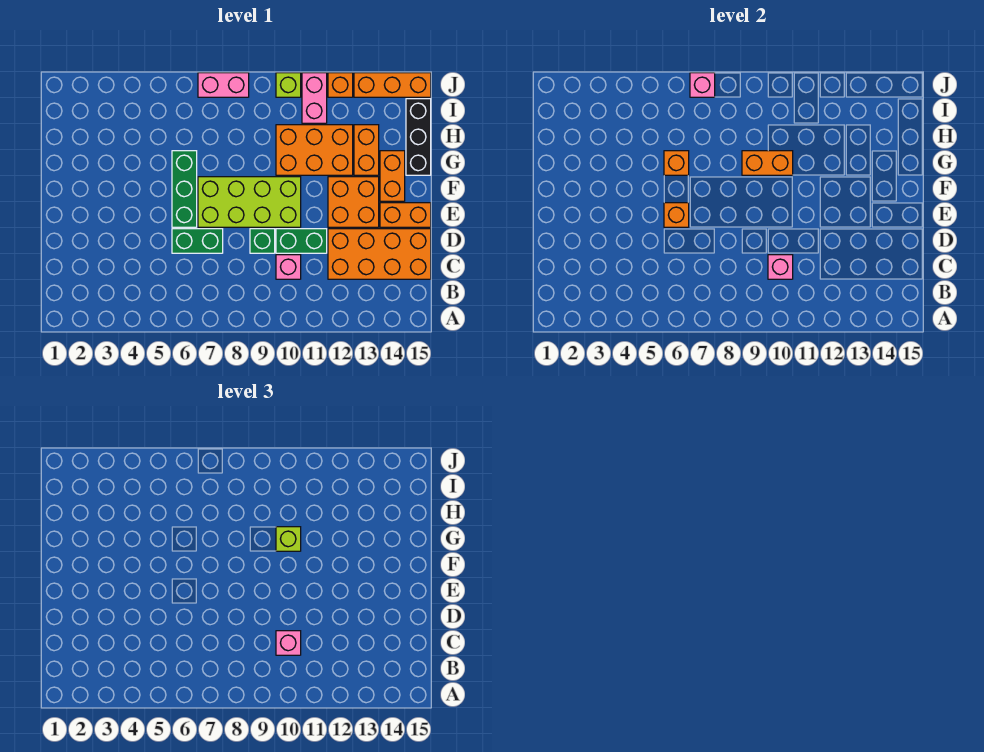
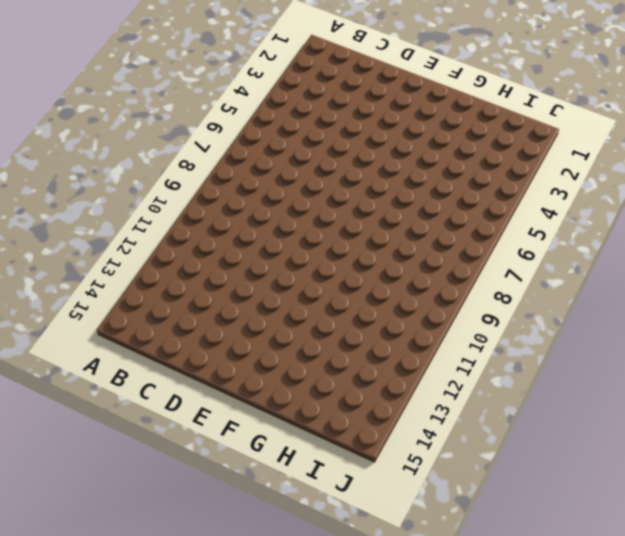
none -> pink 1x1 brick [276,255,301,279]
none -> orange 2x4 brick [328,229,431,279]
none -> green 1x2 brick [172,229,223,253]

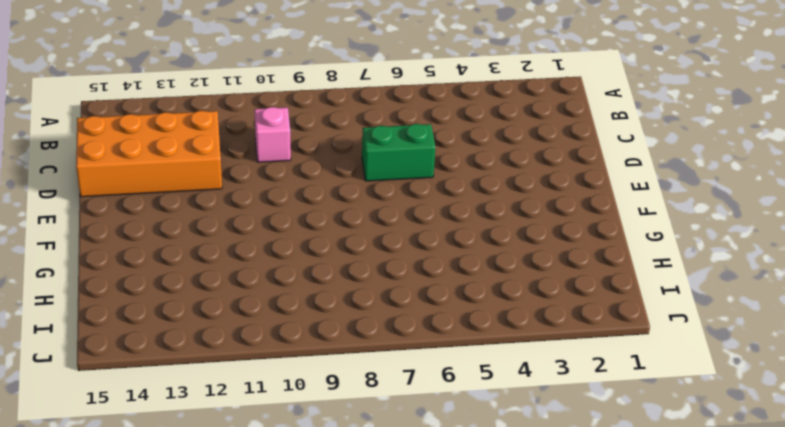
none -> green 1x1 brick [250,229,275,253]
none -> green 1x2 brick [276,229,327,253]
none -> green 1x3 brick [172,151,197,227]

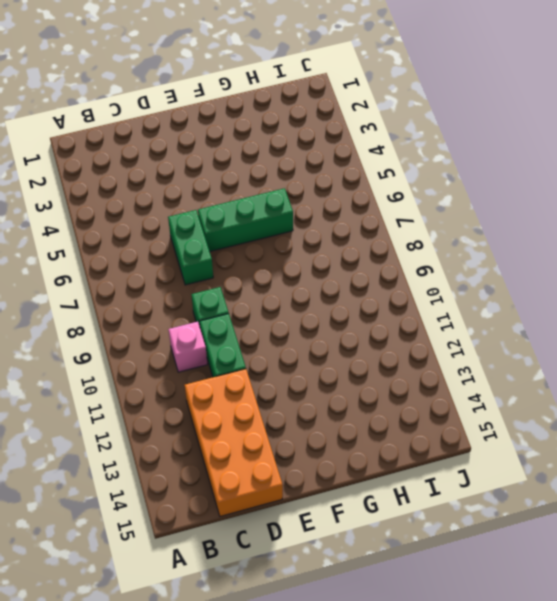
none -> lime 2x4 brick [198,177,301,227]
none -> orange 2x2 brick [328,177,379,227]
none -> orange 1x2 brick [380,203,431,227]

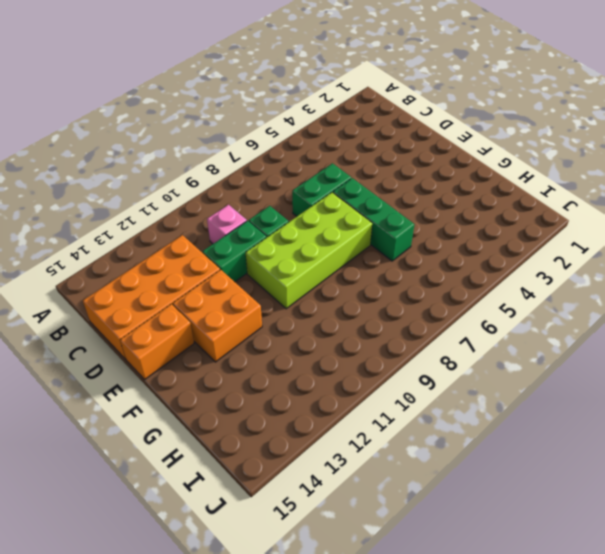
none -> orange 1x2 brick [380,151,405,201]
none -> orange 2x3 brick [276,125,353,175]
none -> orange 1x2 brick [354,125,379,175]

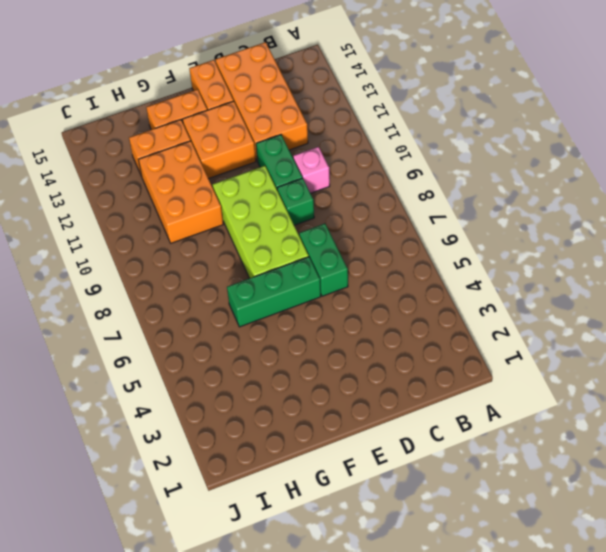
none -> black 1x3 brick [406,99,431,175]
none -> pink 1x2 brick [302,73,327,123]
none -> pink 1x2 brick [198,73,249,97]

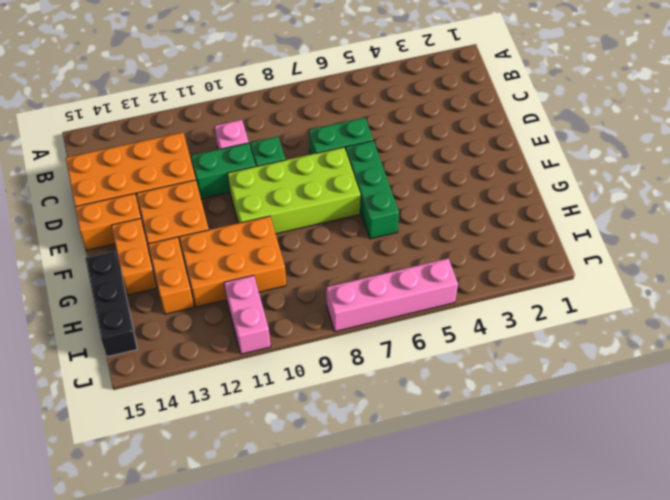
pink 1x4 brick [326,258,458,331] -> pink 1x2 brick [198,73,249,97]
none -> lime 1x1 brick [276,73,301,97]
none -> orange 1x1 brick [328,73,353,97]
none -> orange 1x3 brick [354,73,431,97]

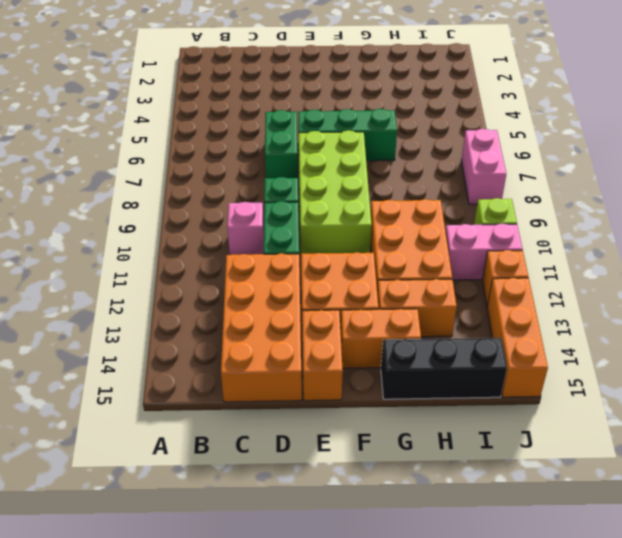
none -> pink 1x1 brick [768,255,793,279]
none -> orange 1x1 brick [664,203,689,227]
none -> orange 1x1 brick [664,151,689,175]

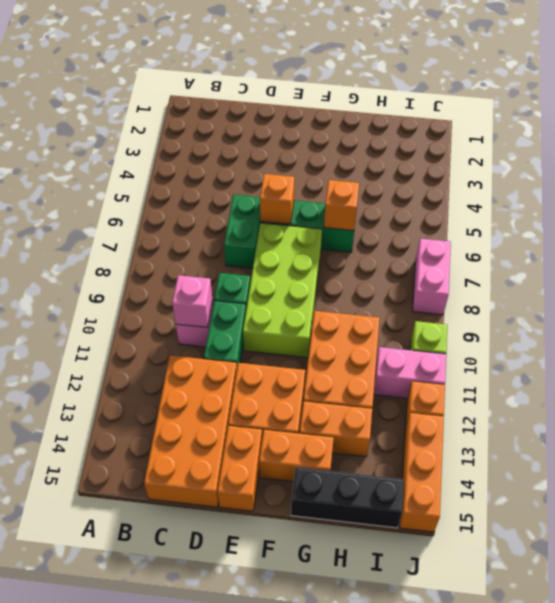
none -> orange 1x2 brick [742,151,793,175]
none -> pink 1x1 brick [690,73,715,97]
none -> pink 1x1 brick [276,631,301,655]

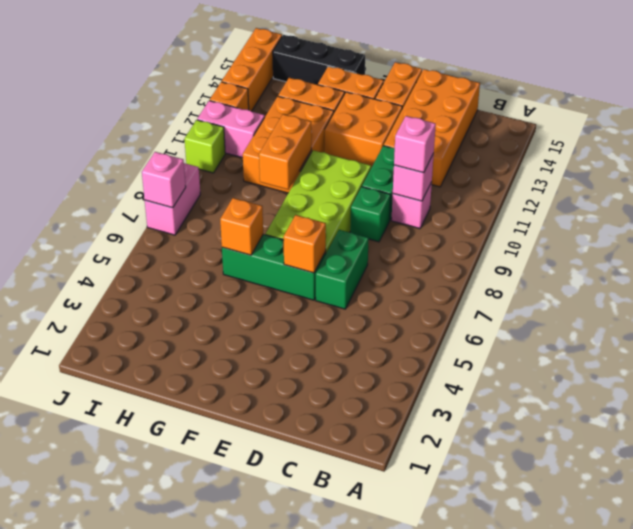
none -> lime 1x1 brick [276,527,301,551]

